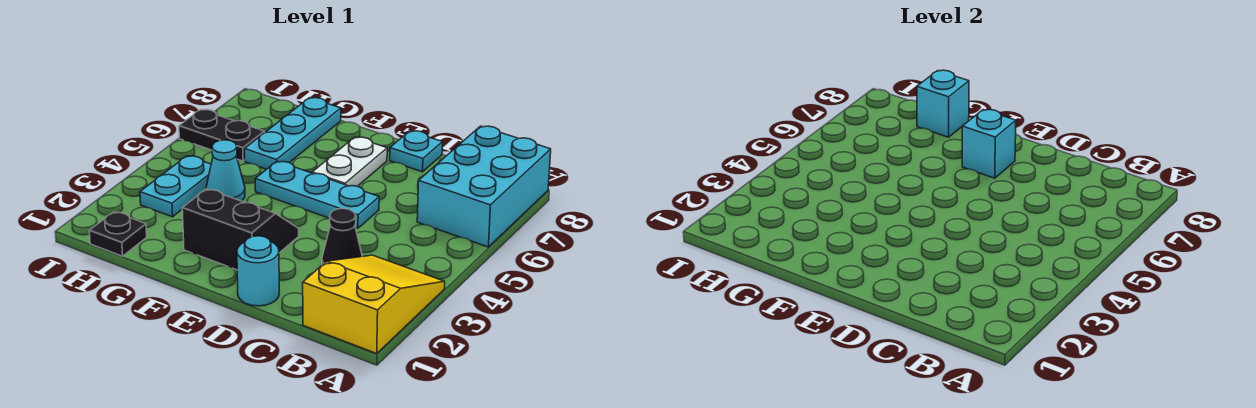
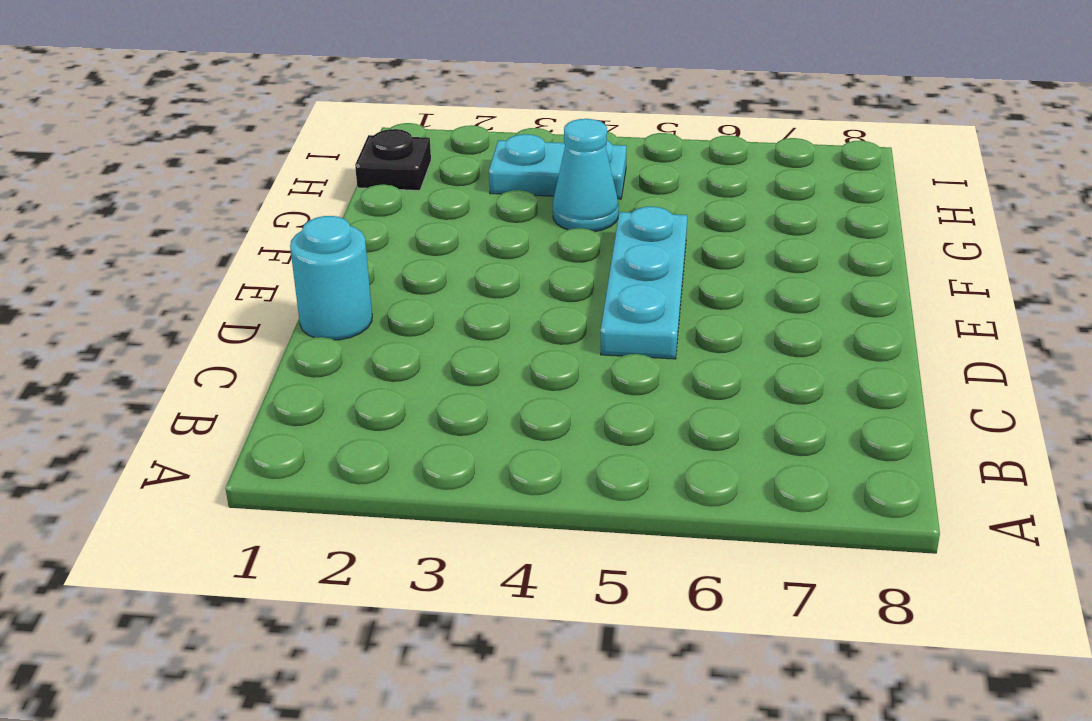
none -> yellow 2x3 slope [303,255,445,354]
none -> cyan 2x3 brick [417,126,551,247]
none -> black 1x1 cone [322,208,362,265]

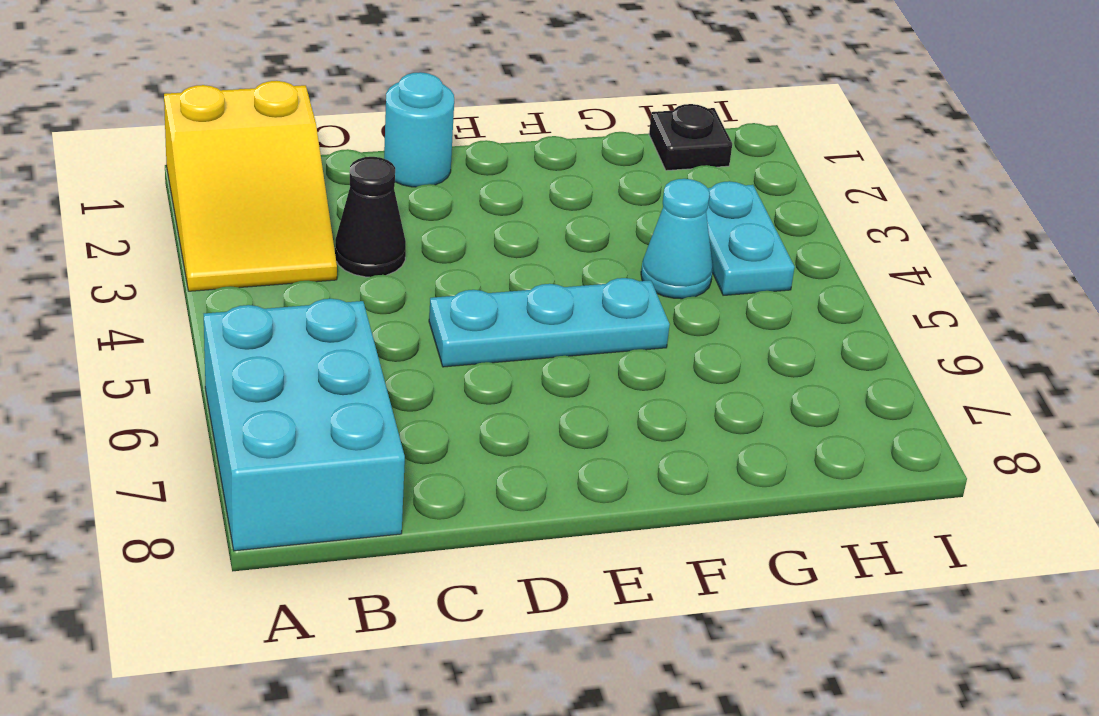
none -> cyan 1x1 plate [390,131,443,172]
none -> black 2x2 slope [182,189,299,270]
none -> white 1x2 plate [312,137,387,186]

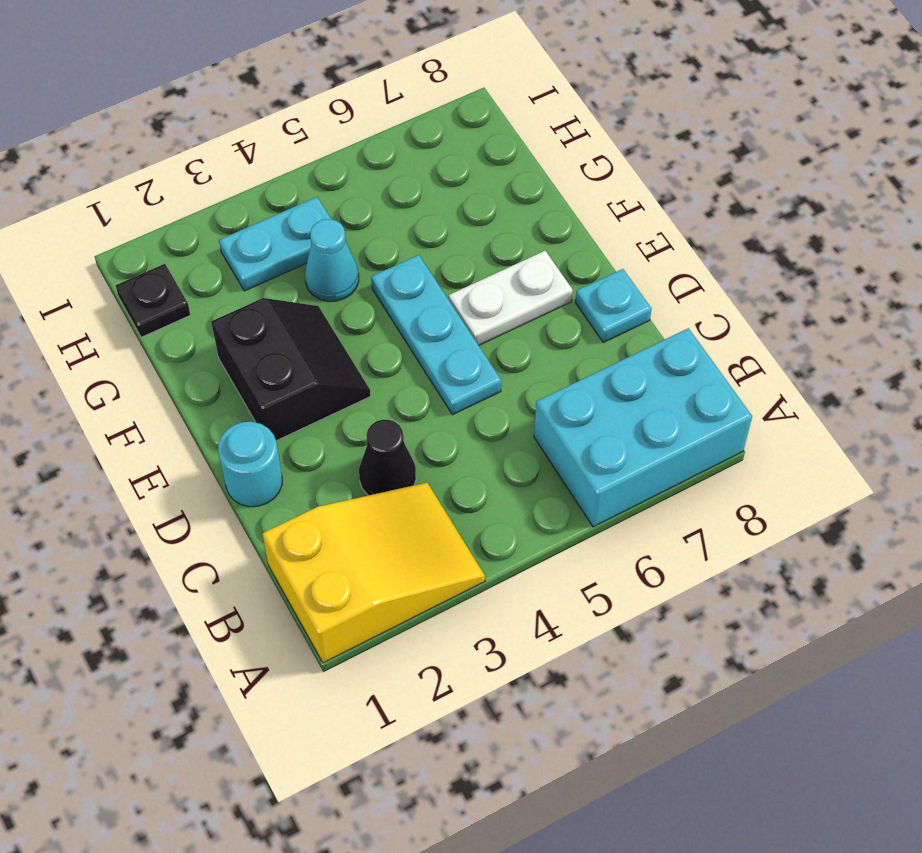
none -> cyan 1x3 plate [245,98,341,169]
none -> black 1x2 plate [179,110,264,161]
none -> cyan 1x1 brick [962,110,1016,178]

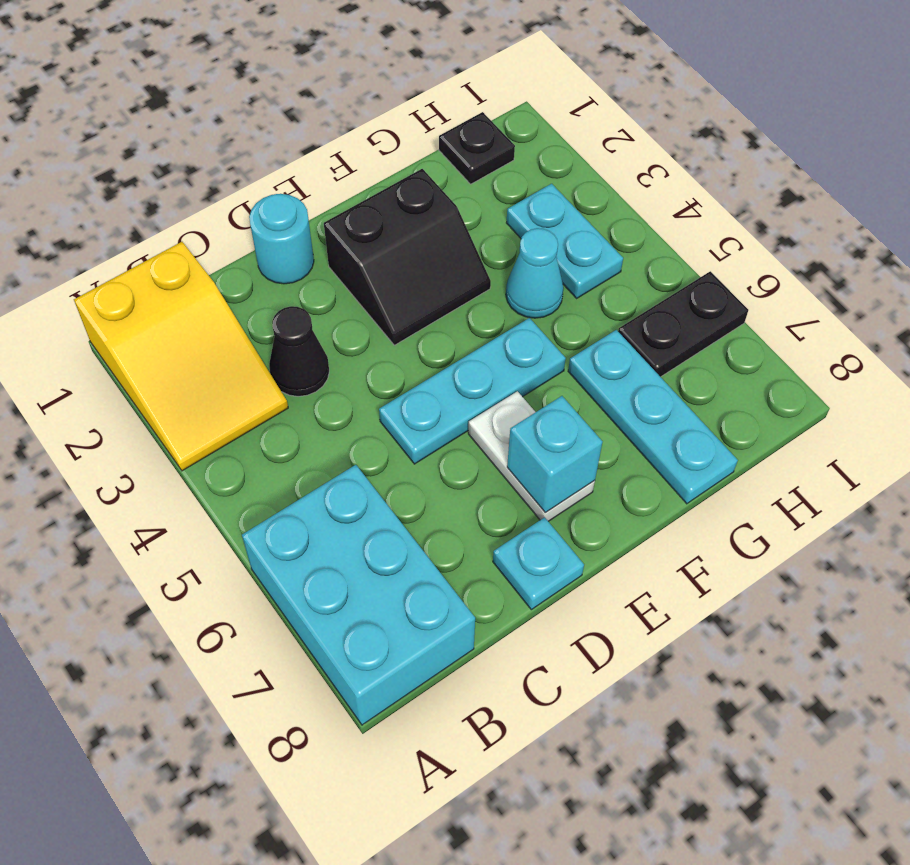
none -> cyan 1x1 brick [917,70,969,137]

